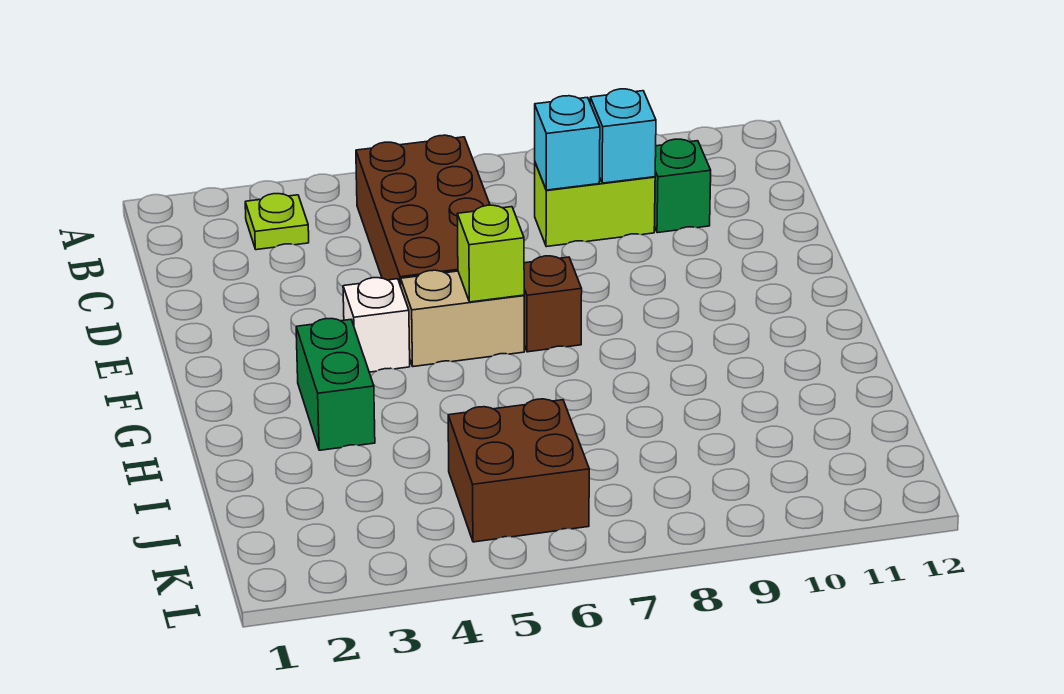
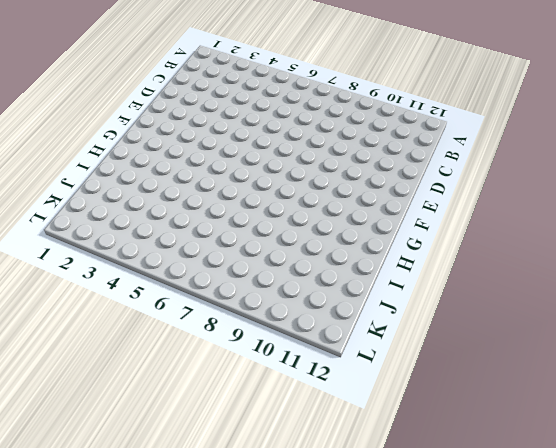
none -> lime 1x1 plate [245,194,309,250]
none -> brown 2x4 brick [356,135,490,286]
none -> lime 1x2 brick [535,163,655,247]

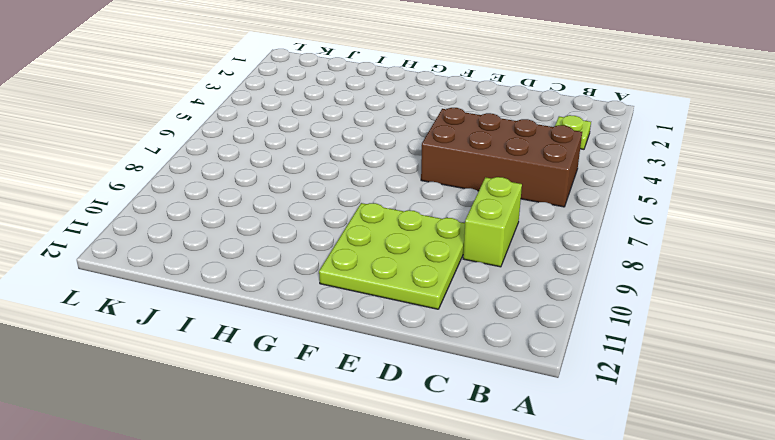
lime 3x3 plate [319,203,465,309] -> none
none -> green 1x1 brick [655,139,711,233]
none -> white 1x1 brick [343,278,410,372]
none -> tan 1x2 brick [401,270,524,367]

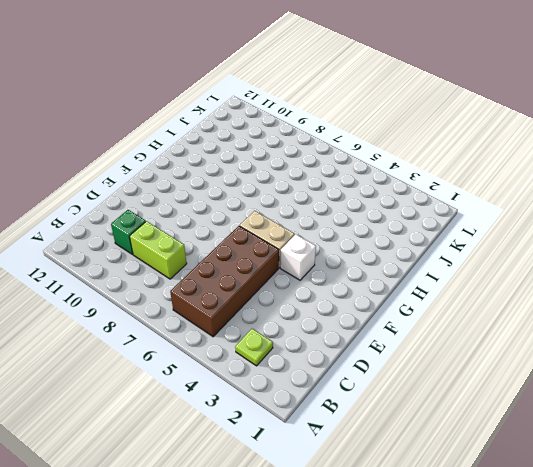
none -> brown 1x1 brick [524,256,582,352]
none -> green 1x2 brick [296,319,375,450]
none -> brown 2x2 brick [448,399,589,542]

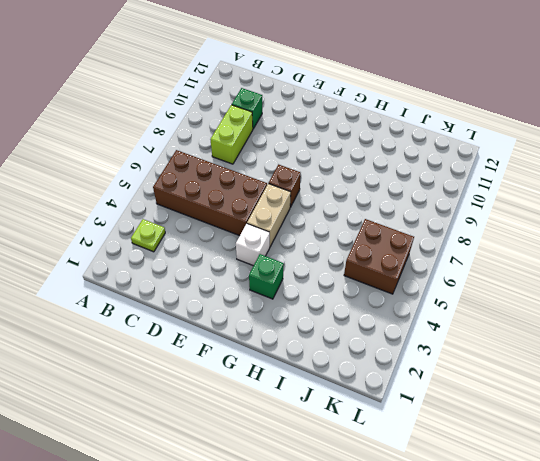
green 1x1 brick [249,254,284,299] -> green 1x2 brick [296,319,375,450]
none -> cyan 1x1 brick [535,96,600,190]
none -> cyan 1x1 brick [590,89,656,183]
none -> lime 1x1 brick [457,205,524,302]

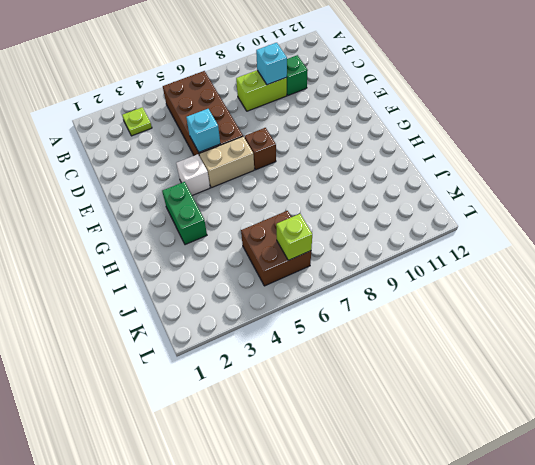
cyan 1x1 brick [186,109,220,152] -> cyan 1x1 brick moved to [535,96,600,190]
lime 1x1 brick [276,214,312,260] -> lime 1x1 brick moved to [457,205,524,302]

